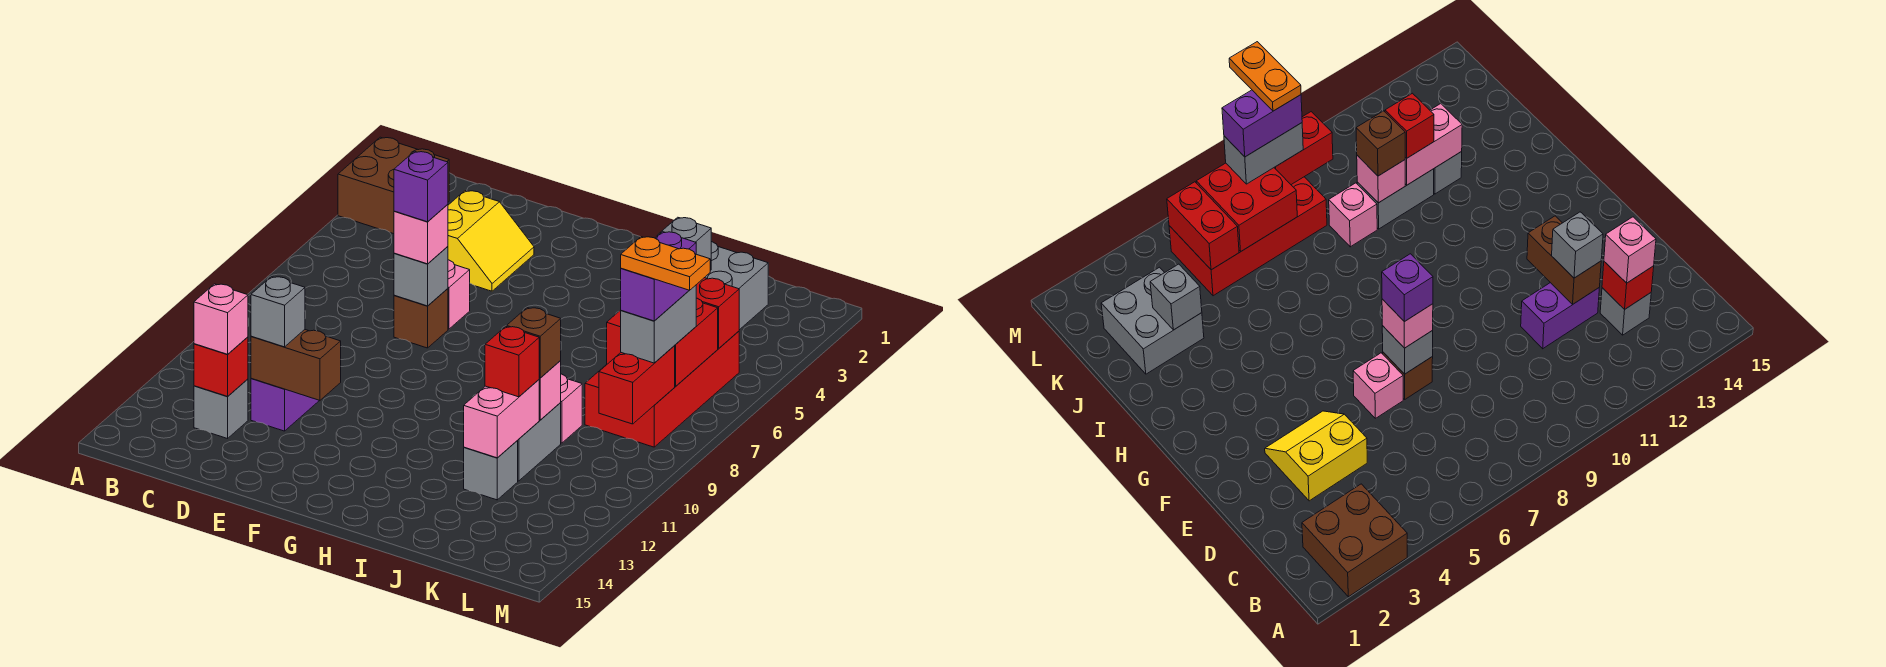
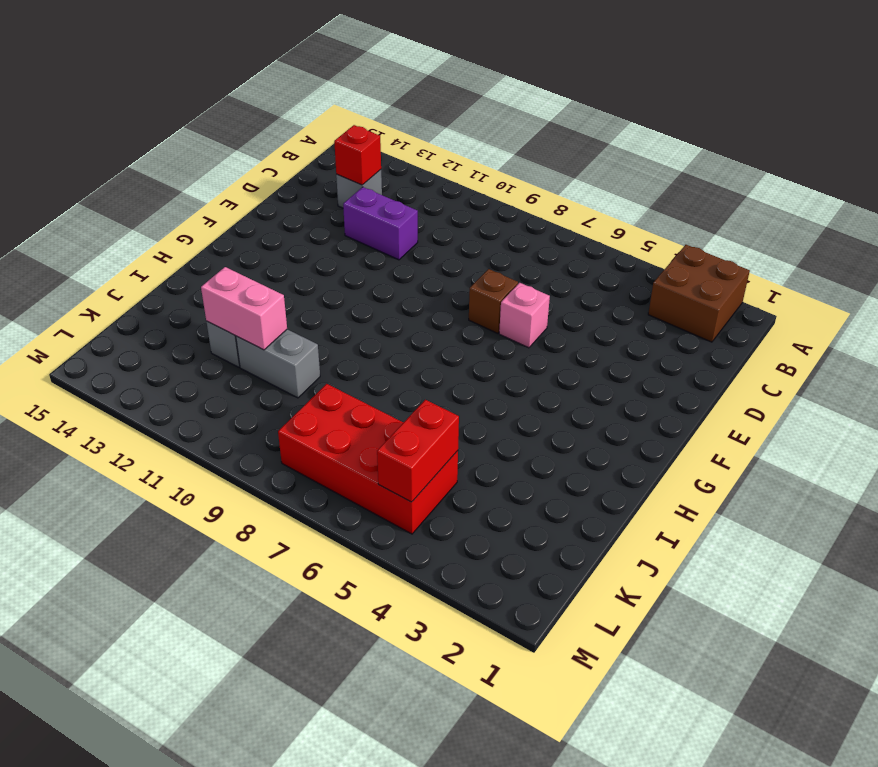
none -> yellow 2x2 slope [448,191,534,291]
none -> grey 2x2 brick [705,242,768,330]
none -> pink 1x1 brick [561,374,582,443]

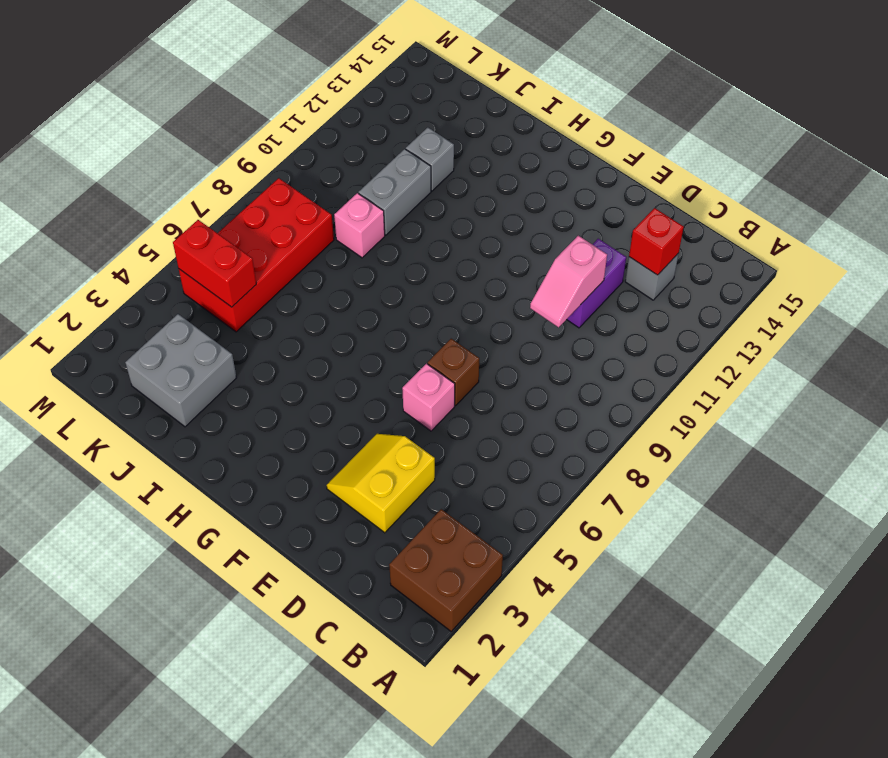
pink 1x2 slope [530,236,607,327] -> none
none -> brown 1x2 brick [251,330,341,401]
none -> grey 1x1 brick [394,247,448,306]
none -> grey 1x1 brick [657,217,711,271]

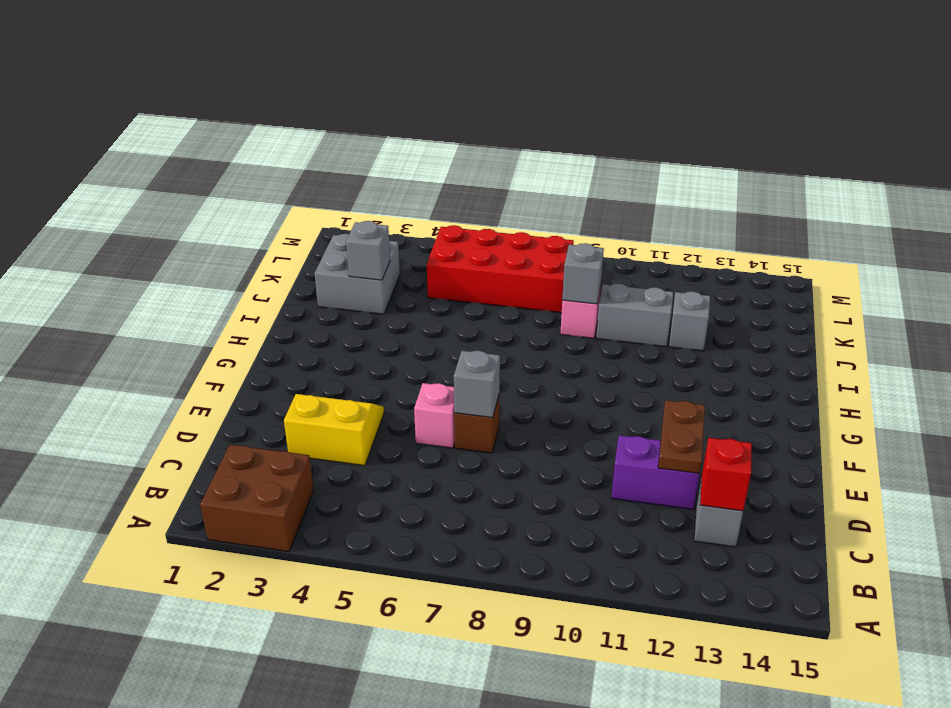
brown 1x2 plate [658,400,705,474] -> brown 1x2 brick [251,330,341,401]
grey 1x1 brick [562,243,604,304] -> grey 1x1 brick moved to [251,277,305,347]
none -> pink 1x1 brick [539,361,561,420]
none -> pink 1x2 brick [464,380,539,458]
none -> red 1x2 brick [696,278,739,348]

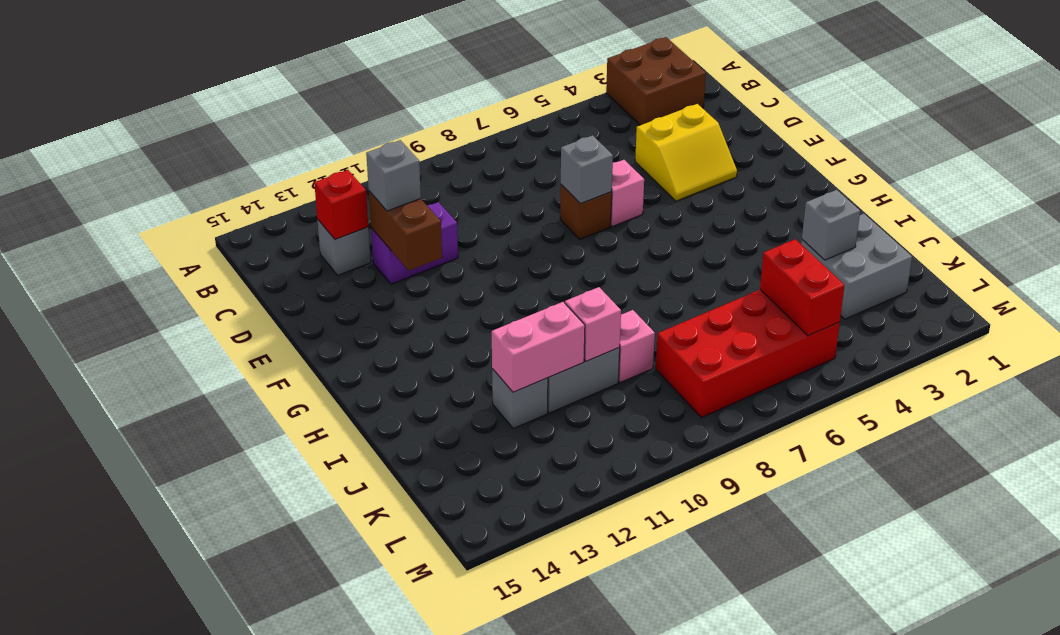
none -> red 2x2 brick [607,298,718,386]
none -> red 1x2 brick [599,346,675,424]
none -> pink 1x1 brick [194,284,248,354]

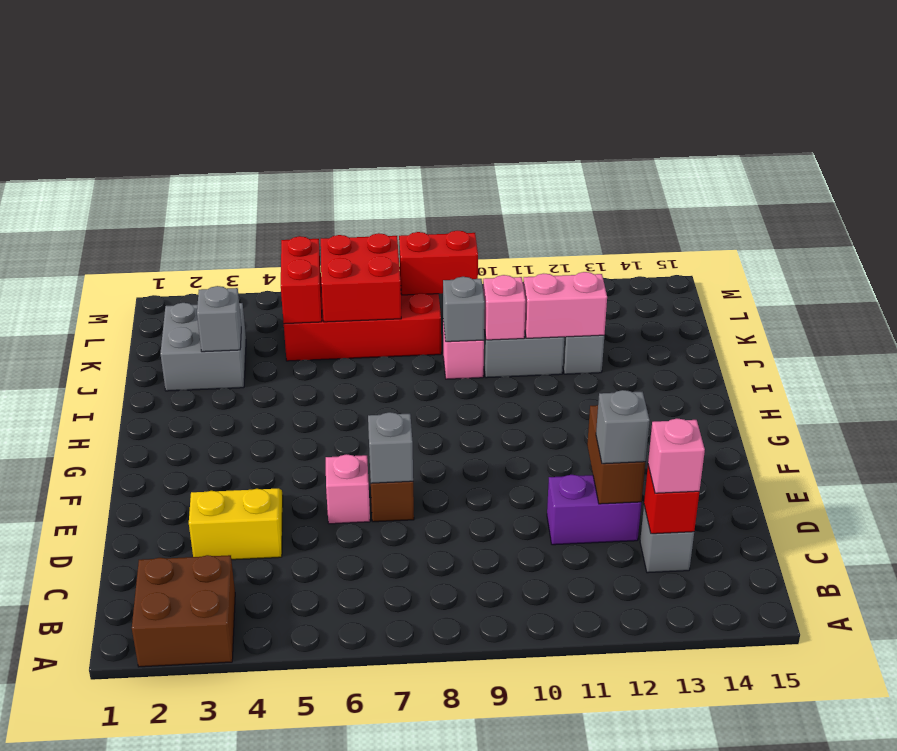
grey 1x1 brick [443,277,485,342] -> none
none -> pink 1x1 brick [394,204,448,264]
none -> brown 1x1 brick [507,308,561,378]
none -> red 1x1 brick [485,326,539,397]

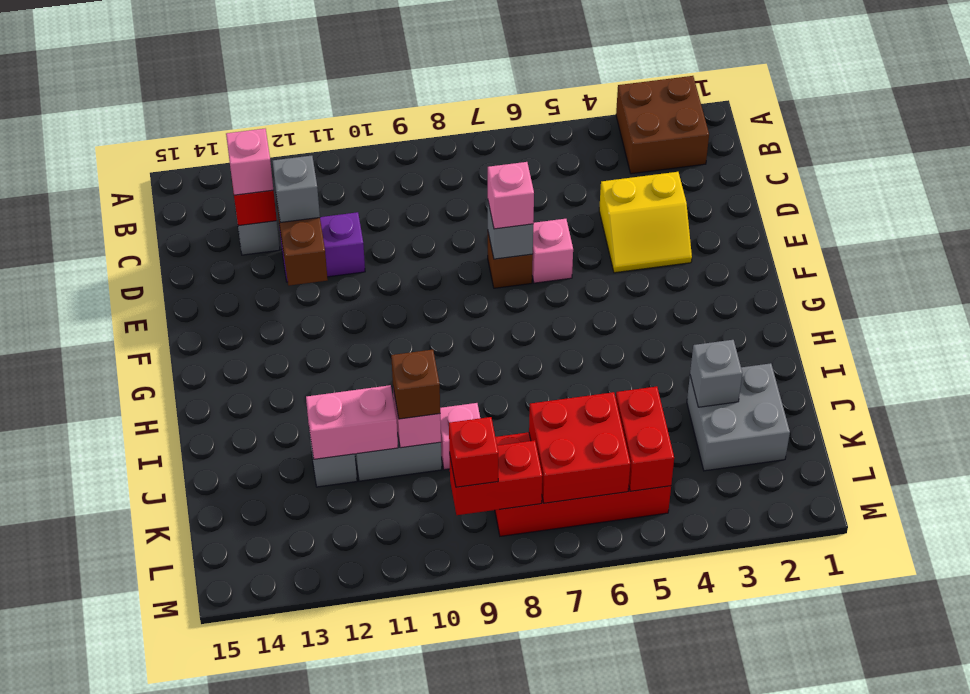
red 1x1 brick [449,417,498,487] -> red 1x1 brick moved to [485,326,539,397]
none -> grey 1x2 brick [621,285,696,363]
none -> purple 1x1 brick [394,151,448,222]
none -> purple 1x2 brick [621,232,696,321]

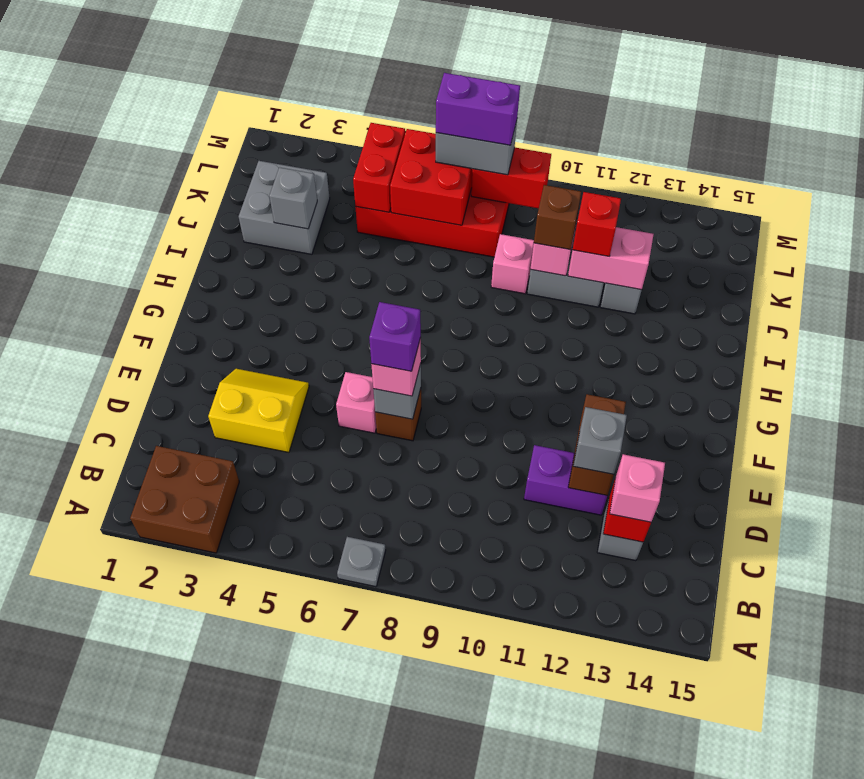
grey 1x1 plate [337,537,386,587] -> none
none -> orange 1x2 plate [621,237,710,290]

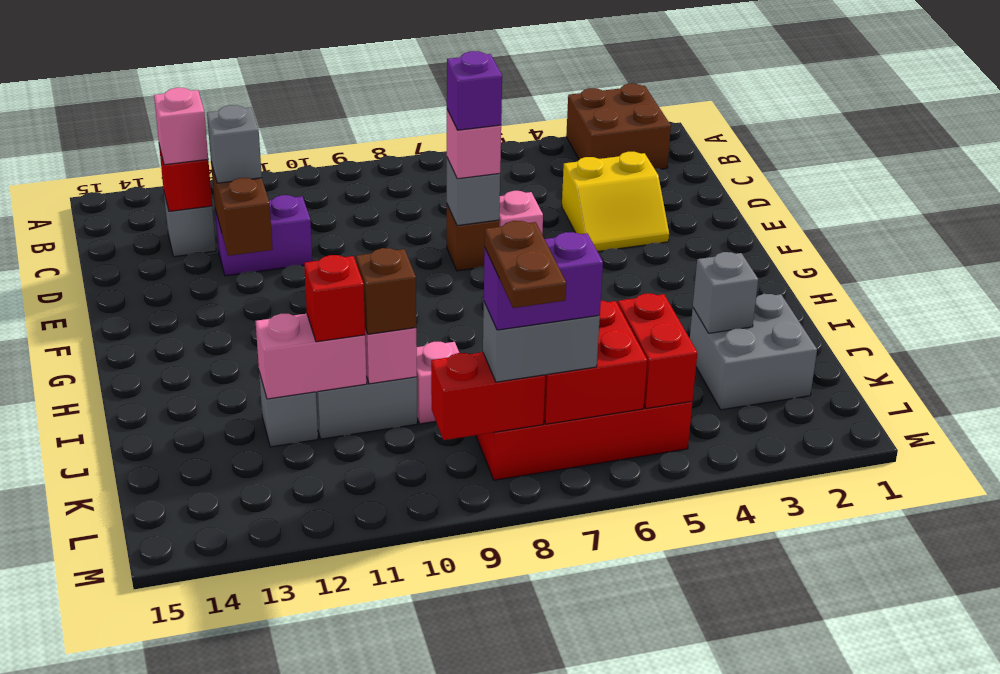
brown 1x2 plate [485,221,566,308] -> orange 1x2 plate [621,237,710,290]

